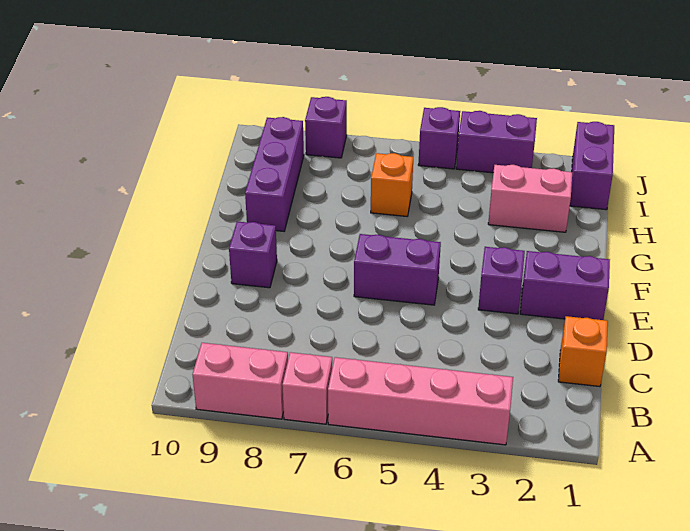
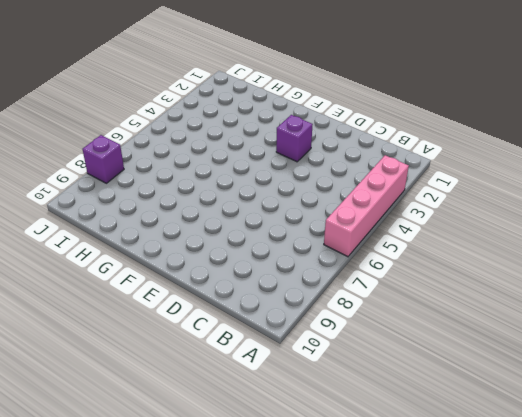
none -> pink 1x1 brick [282,352,332,424]
none -> pink 1x2 brick [192,343,288,419]
none -> orange 1x1 brick [558,316,608,387]

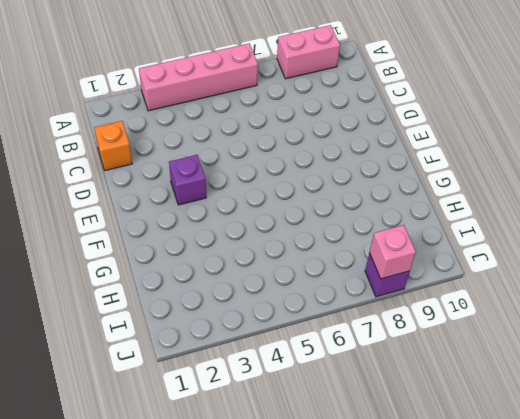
pink 1x1 brick [369,225,416,279] -> pink 1x1 brick moved to [282,352,332,424]
none -> purple 1x2 brick [520,251,610,320]
none -> purple 1x2 brick [354,234,441,305]
none -> purple 1x1 brick [229,222,277,288]

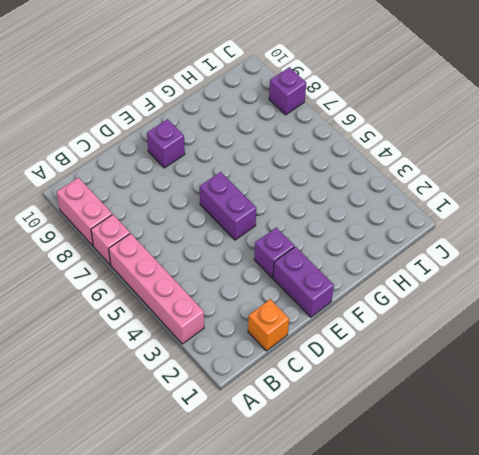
none -> purple 1x3 brick [245,117,304,231]
none -> pink 1x2 brick [488,165,572,232]
none -> orange 1x1 brick [371,153,413,216]

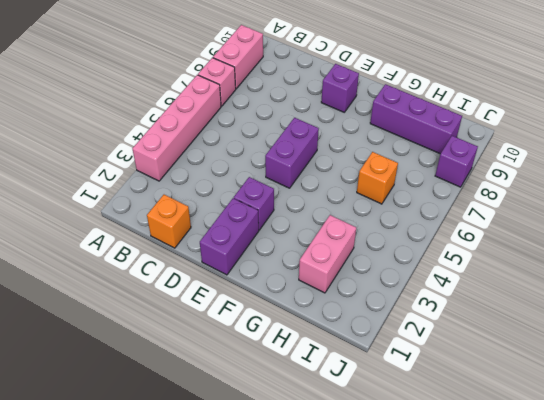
none -> purple 1x2 brick [570,122,614,210]
none -> purple 1x2 brick [456,111,537,173]
none -> purple 1x1 brick [418,107,460,169]

